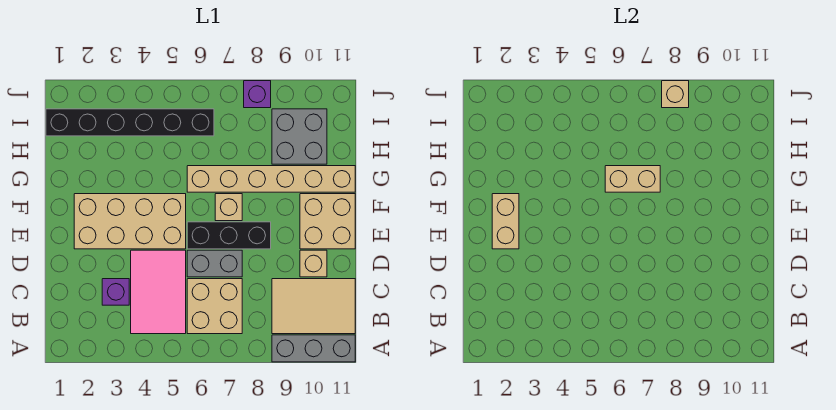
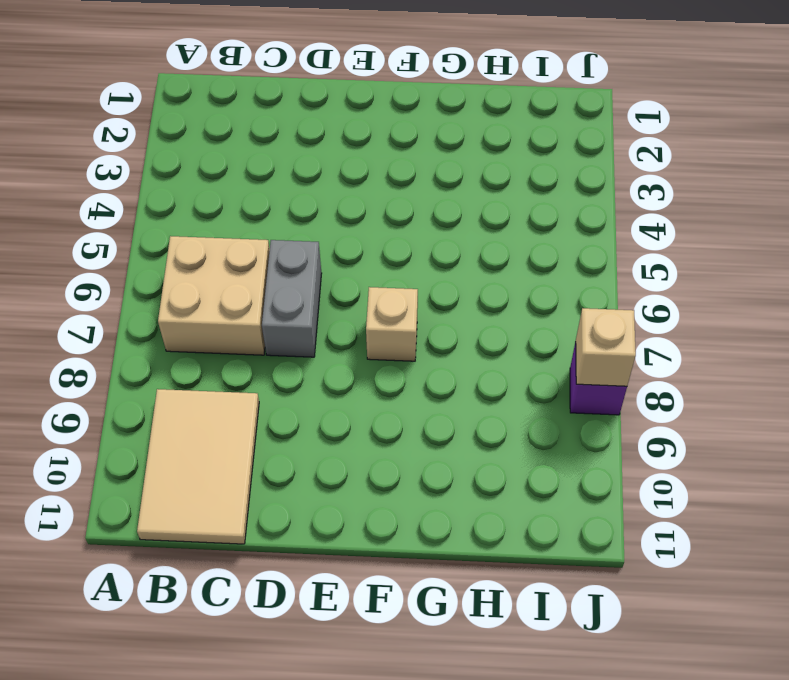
none -> grey 1x3 brick [272,335,355,362]
none -> pink 2x3 tile [131,250,186,334]
none -> purple 1x1 brick [102,279,129,305]

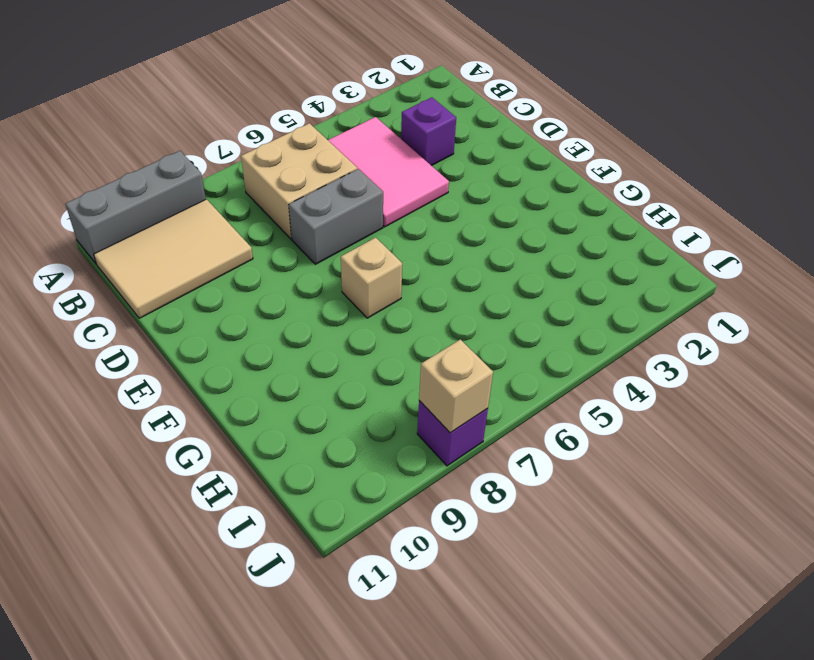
none -> tan 1x1 brick [300,250,327,277]
none -> tan 2x4 brick [74,194,186,249]
none -> black 1x3 brick [187,222,271,249]

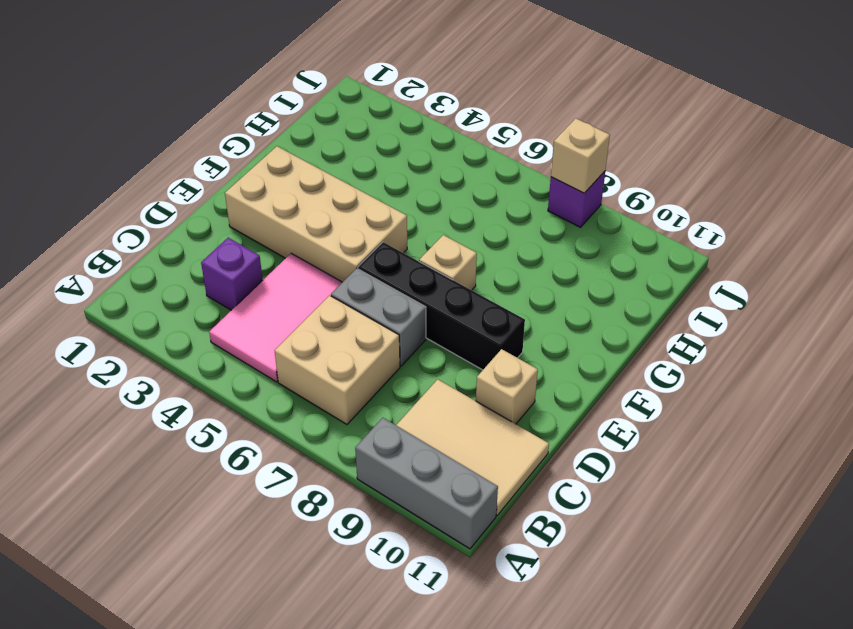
black 1x4 brick [358,242,525,370] -> black 1x3 brick [187,222,271,249]
none -> tan 2x2 brick [300,194,355,249]
none -> tan 1x6 brick [187,166,355,192]
none -> grey 2x2 brick [272,109,327,164]

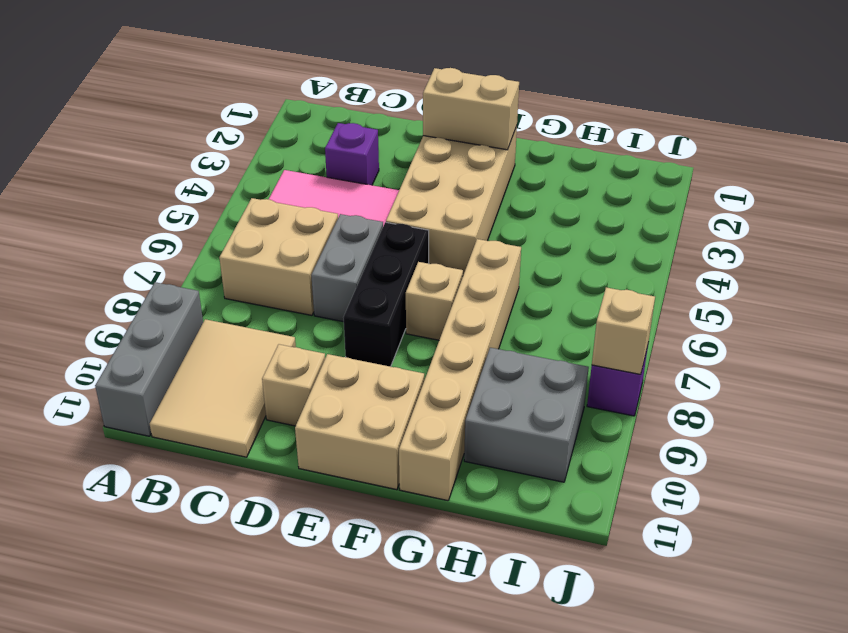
none -> black 1x6 brick [46,109,214,136]
none -> tan 1x2 brick [605,166,660,192]

